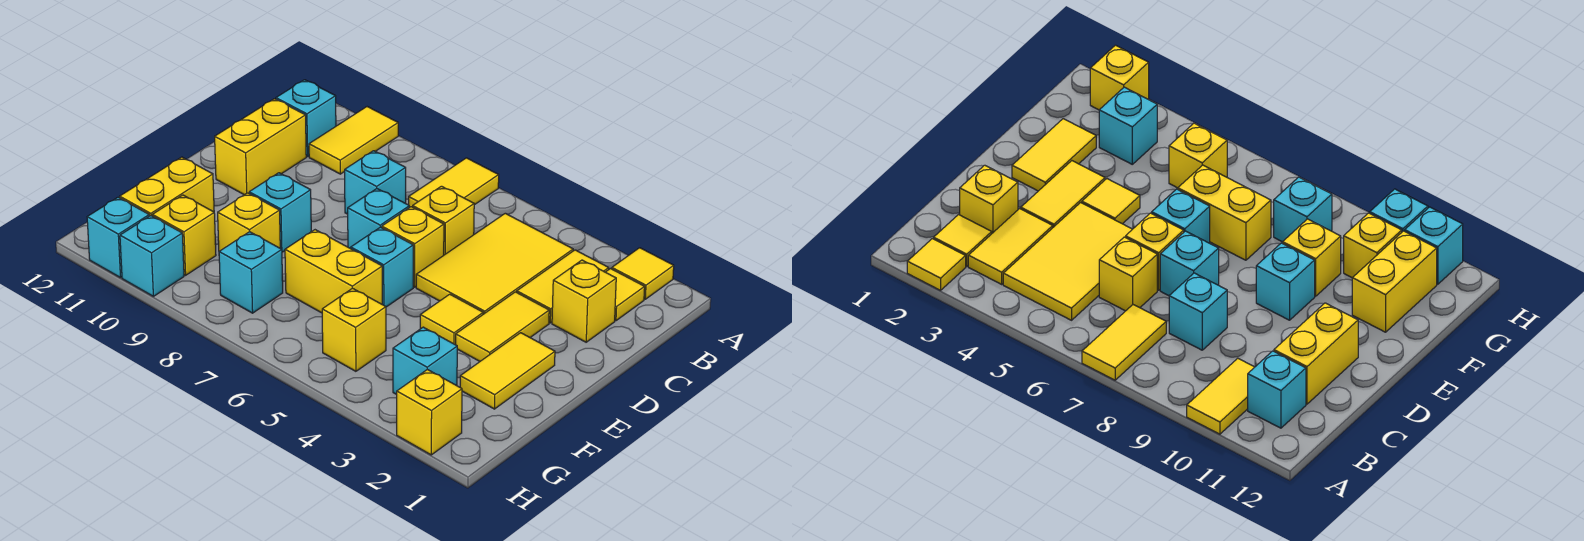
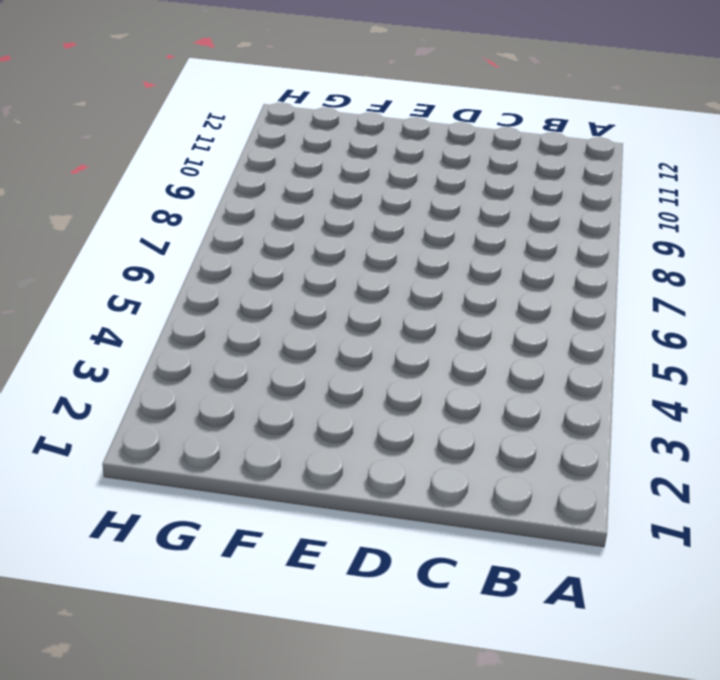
none -> yellow 1x1 tile [612,248,674,299]
none -> yellow 1x2 tile [409,158,499,207]
none -> yellow 1x2 tile [309,107,398,174]

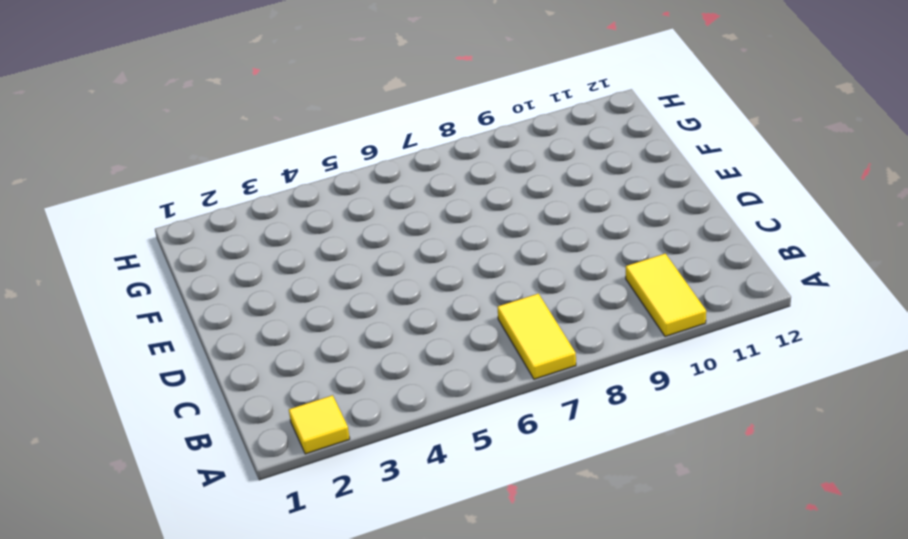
none -> yellow 1x1 tile [606,269,645,321]
none -> yellow 1x2 tile [517,250,609,323]
none -> yellow 2x3 tile [416,213,573,314]

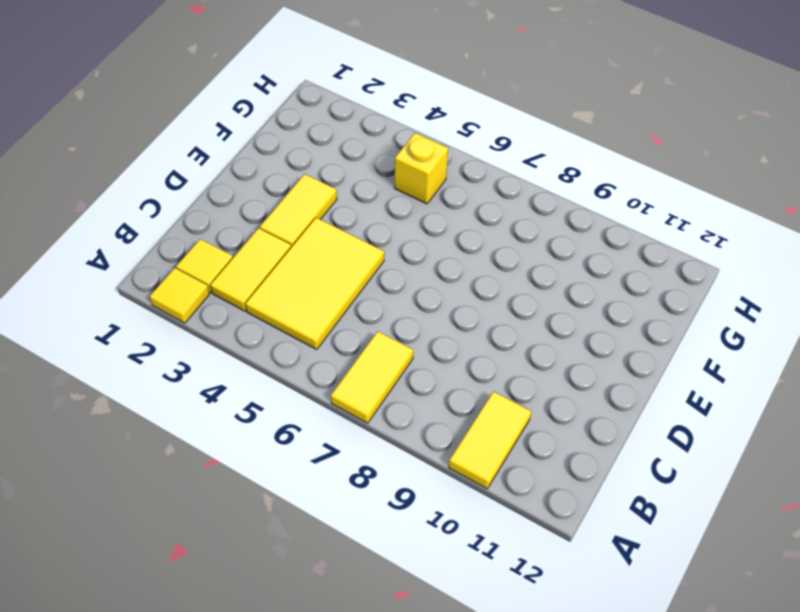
none -> cyan 1x1 brick [276,80,336,157]
none -> yellow 1x1 brick [552,260,616,342]
none -> yellow 1x1 brick [413,186,474,255]

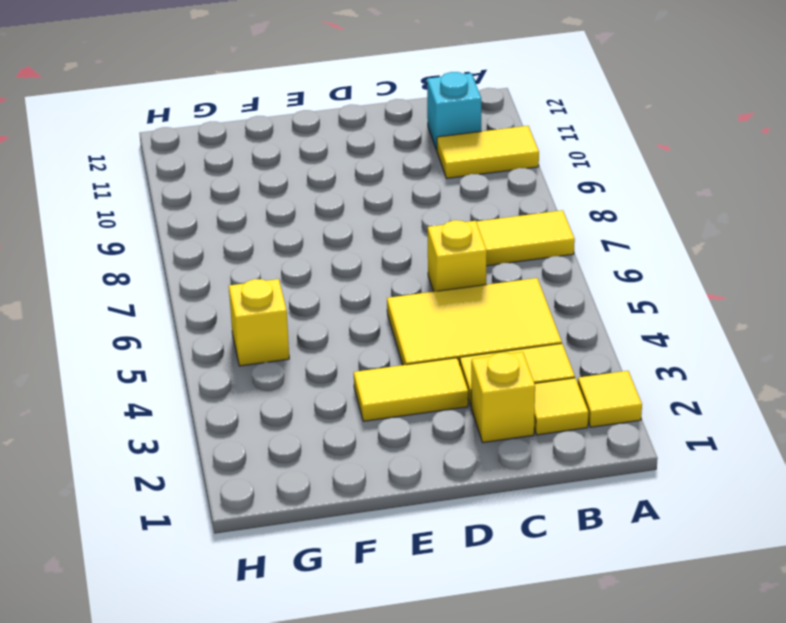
none -> cyan 1x1 brick [345,151,406,214]
none -> yellow 1x2 brick [215,99,306,195]
none -> yellow 1x1 brick [382,207,444,287]

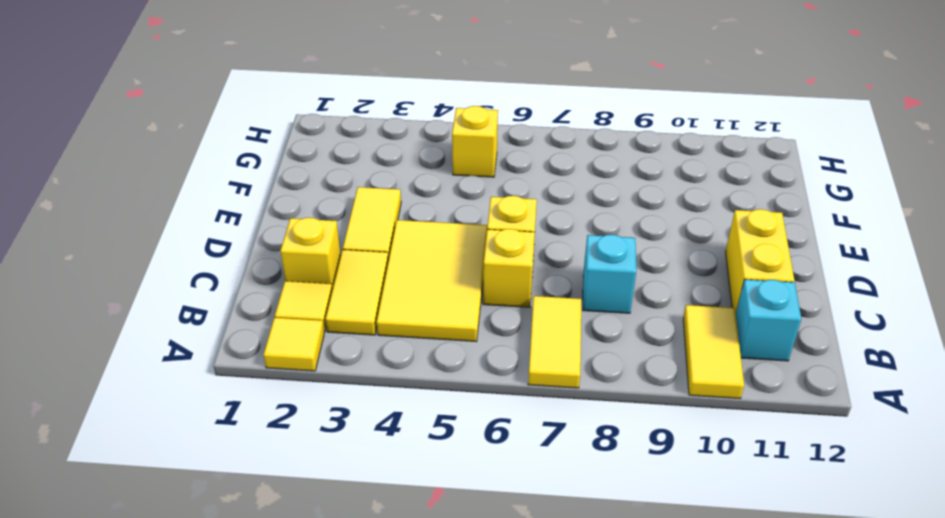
none -> cyan 1x1 brick [348,189,409,249]
none -> yellow 1x2 tile [460,333,555,409]
none -> yellow 1x1 tile [420,294,483,345]

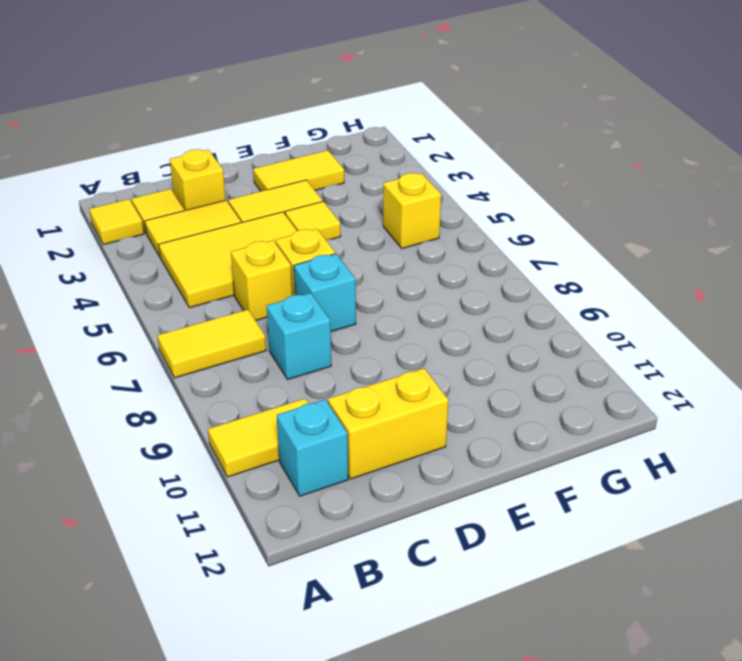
none -> cyan 1x1 brick [351,227,413,307]
none -> cyan 1x1 brick [249,173,311,252]
none -> yellow 1x2 brick [285,230,382,313]

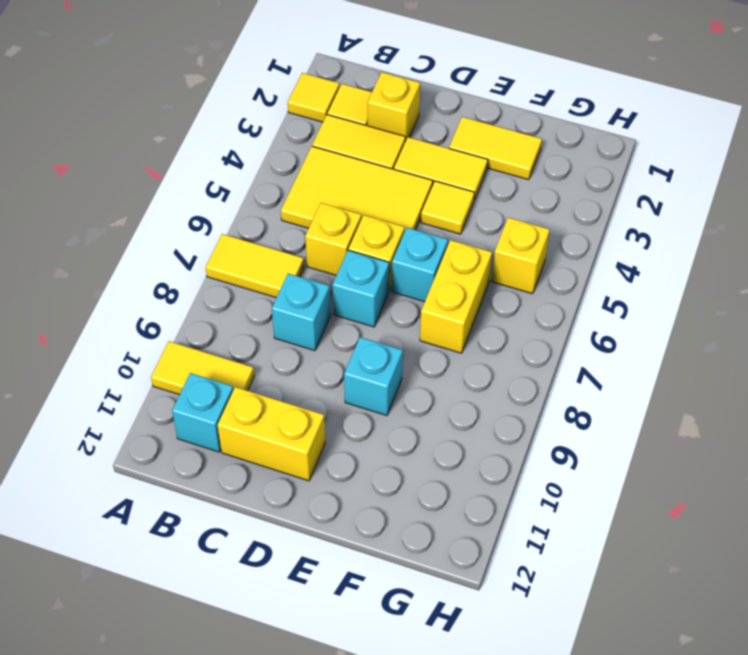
none -> yellow 1x1 brick [218,193,280,251]
none -> yellow 1x2 brick [120,157,214,216]
none -> cyan 1x1 brick [393,327,457,394]

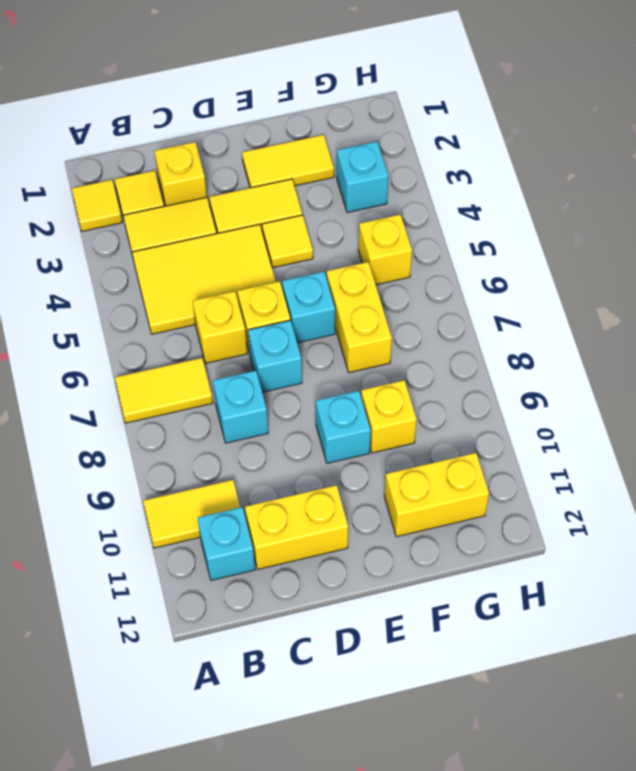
none -> cyan 1x1 brick [219,232,283,313]
none -> yellow 1x1 brick [152,195,216,275]
none -> yellow 1x1 brick [397,369,462,455]

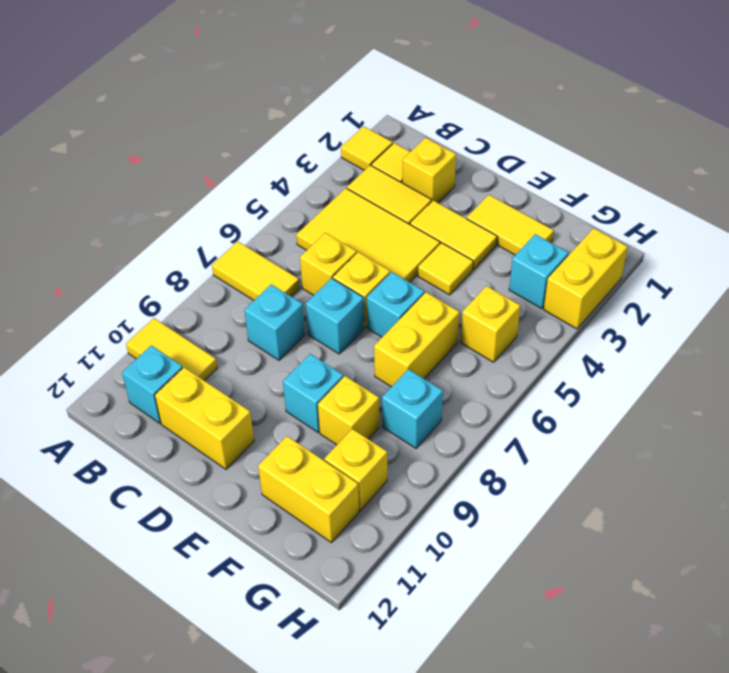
yellow 1x2 brick [544,228,627,329] -> yellow 1x1 brick [397,369,462,455]
none -> cyan 1x1 brick [120,216,184,296]
none -> cyan 1x1 brick [87,197,149,278]

